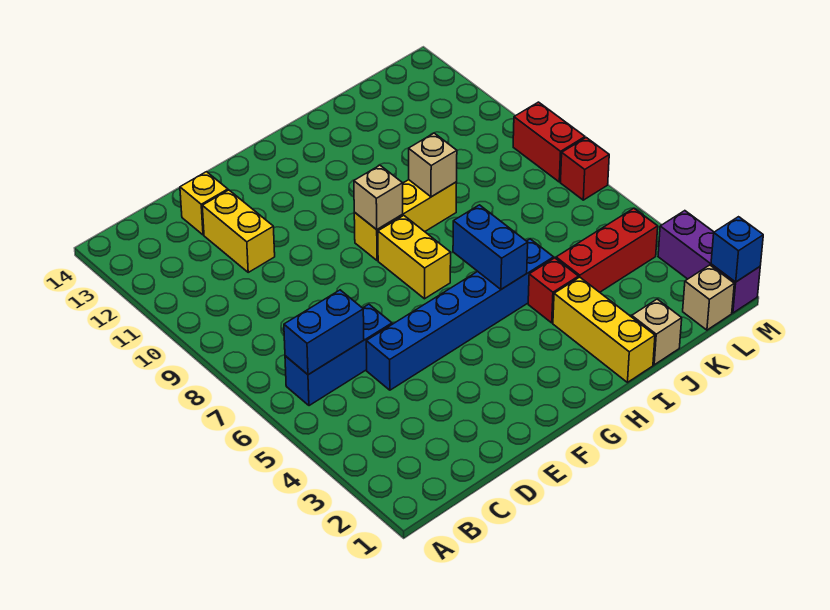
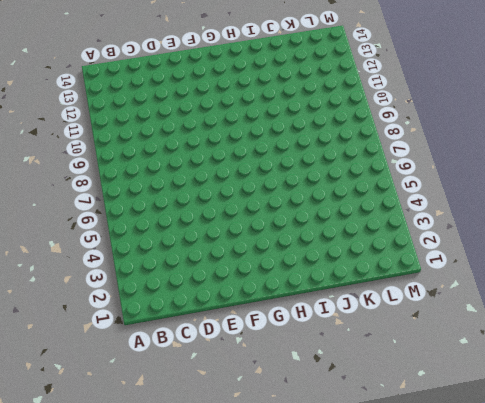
none -> blue 1x3 brick [285,304,392,406]
none -> blue 1x6 brick [366,239,554,390]
none -> yellow 1x2 brick [202,190,275,272]

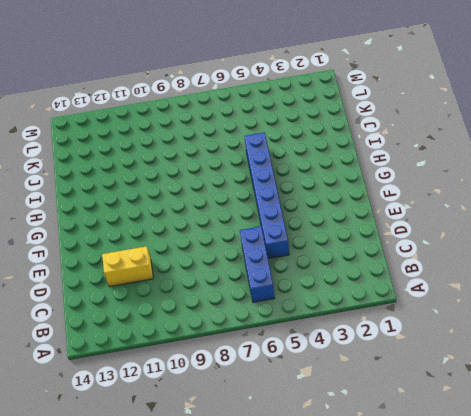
none -> yellow 1x1 brick [180,172,228,235]
none -> yellow 1x2 brick [378,216,451,299]
none -> yellow 1x3 brick [354,180,457,261]

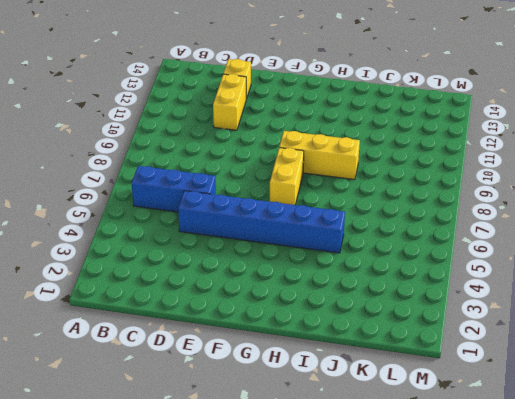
none -> yellow 1x3 brick [553,277,655,382]
none -> red 1x1 brick [528,258,579,323]
none -> tan 1x1 brick [632,299,682,365]

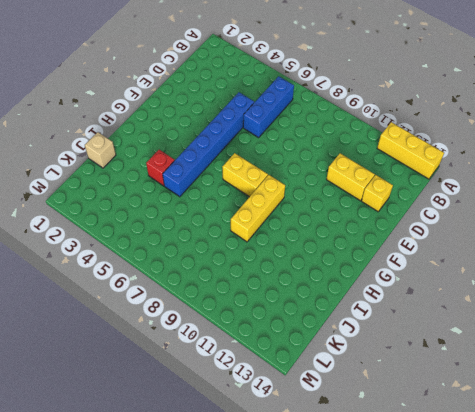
yellow 1x3 brick [377,122,444,179] -> yellow 1x3 brick moved to [553,277,655,382]
none -> red 1x3 brick [556,208,658,292]
none -> tan 1x1 brick [683,265,734,330]
none -> purple 1x3 brick [658,211,760,313]

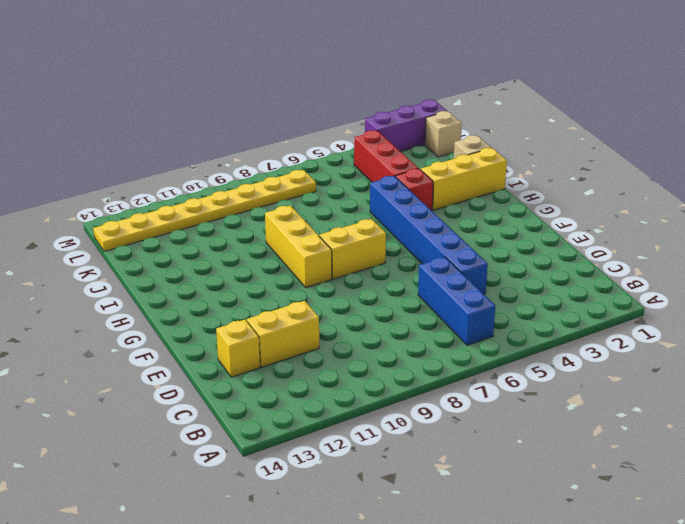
yellow 1x8 plate [93,170,316,251] -> none
none -> red 1x1 brick [561,138,609,200]
none -> red 1x2 brick [513,102,585,182]
none -> blue 1x2 brick [284,290,364,375]

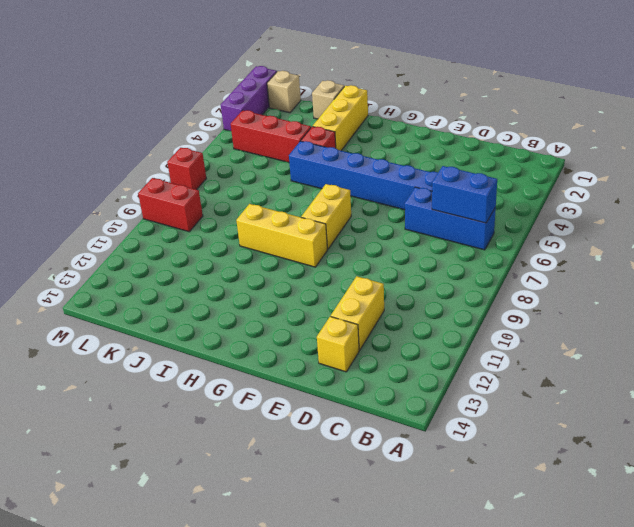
red 1x2 brick [138,178,203,232] -> red 1x2 brick turned to [513,102,585,182]
none -> tan 1x1 brick [354,165,403,230]
none -> blue 1x2 brick [453,205,528,289]
none -> tan 1x1 brick [409,133,457,197]

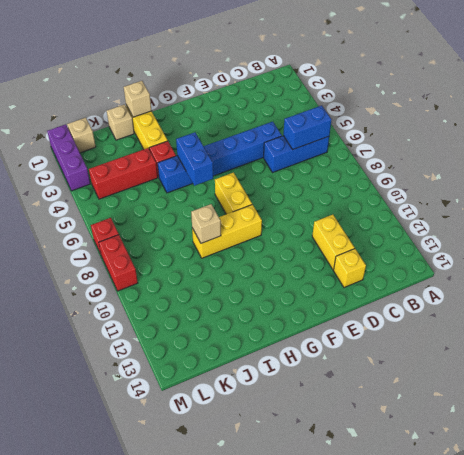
tan 1x1 brick [124,81,152,117] -> tan 1x1 brick moved to [354,165,403,230]
none -> blue 1x1 brick [711,217,763,282]

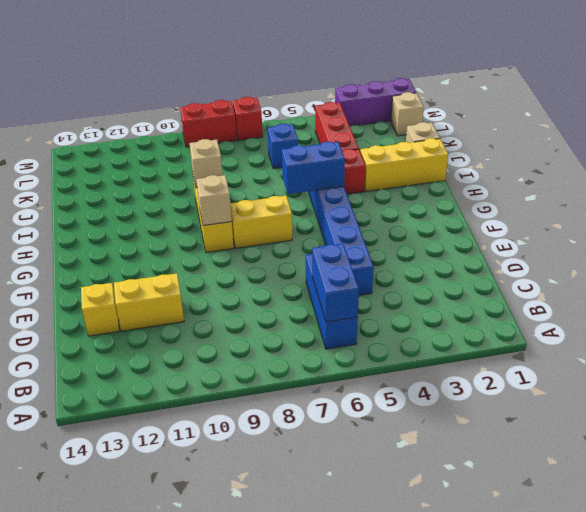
blue 1x1 brick [268,124,298,169] -> blue 1x1 brick moved to [711,217,763,282]

